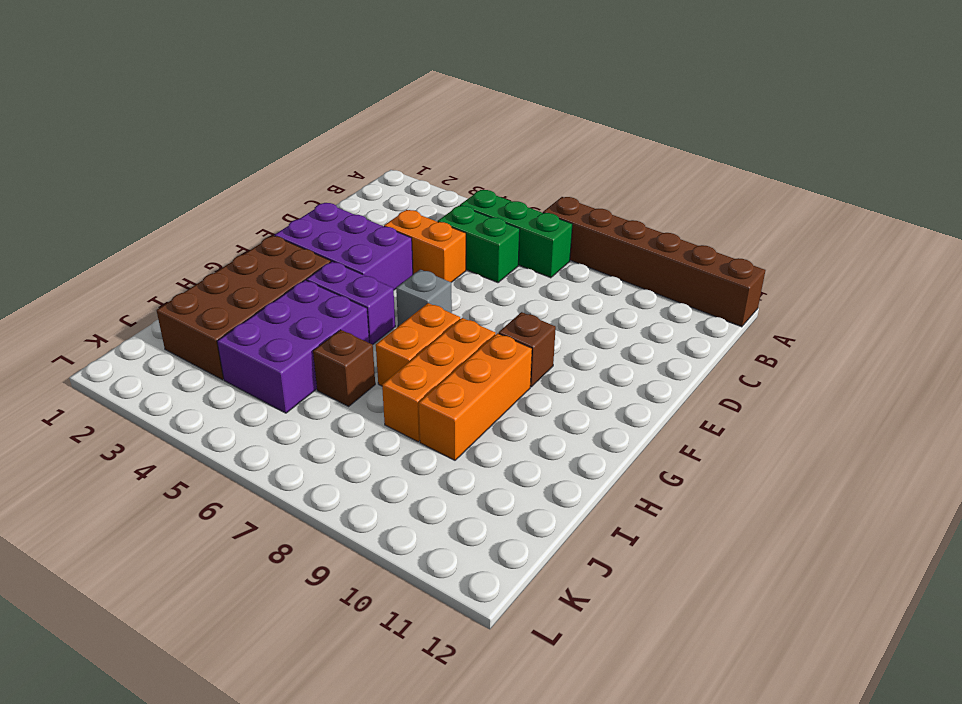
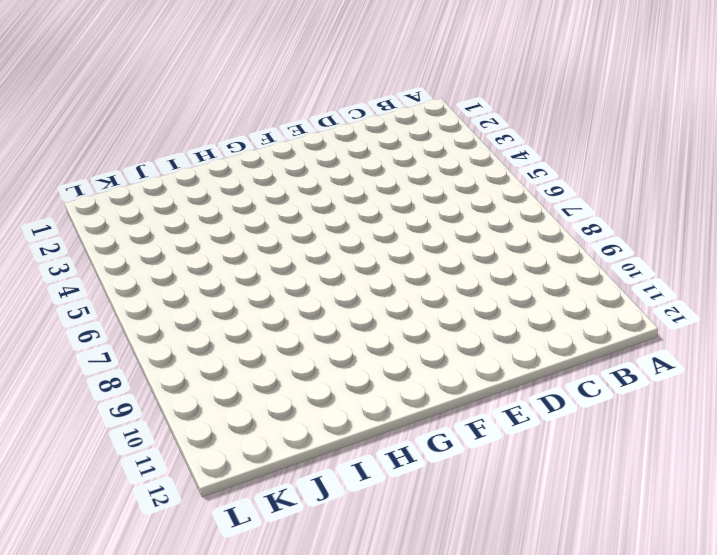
none -> brown 1x6 brick [543,197,766,327]
none -> green 1x3 brick [460,190,572,278]
none -> green 1x2 brick [438,205,520,283]

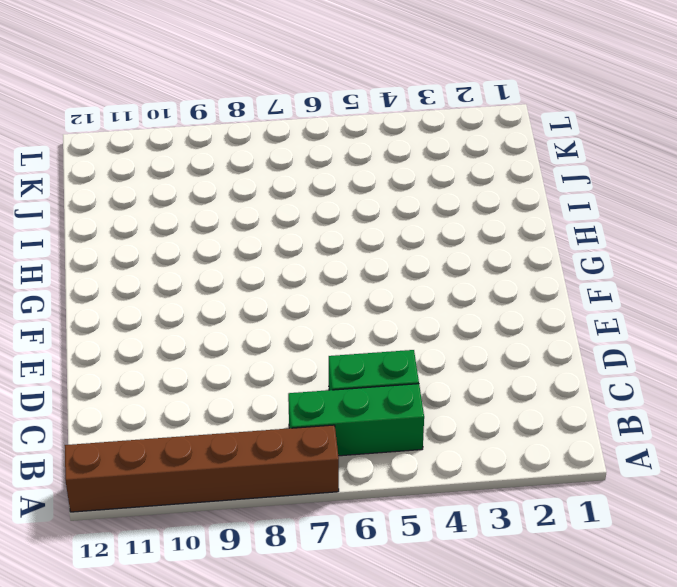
none -> orange 1x2 brick [384,210,466,282]
none -> purple 2x3 brick [275,203,413,290]
none -> grey 1x1 brick [396,270,452,326]

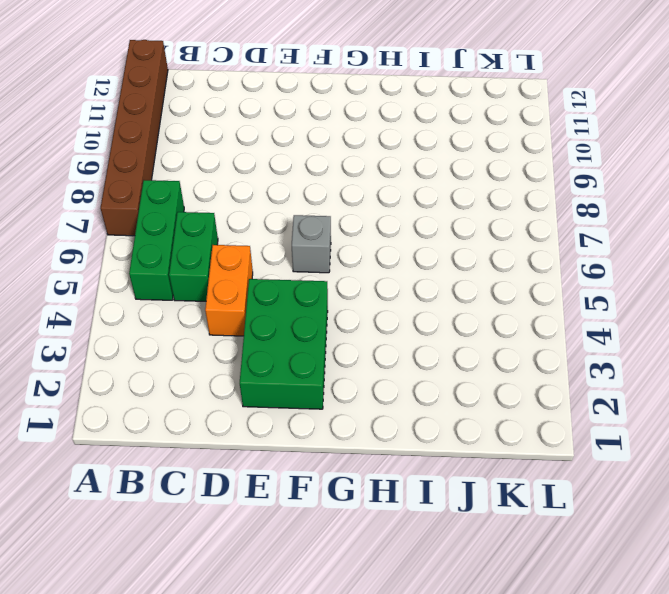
green 2x3 brick [240,279,328,409] -> purple 2x3 brick [275,203,413,290]
none -> brown 1x1 brick [499,312,556,387]
none -> brown 2x4 brick [156,236,331,380]
none -> purple 1x2 brick [306,261,395,345]

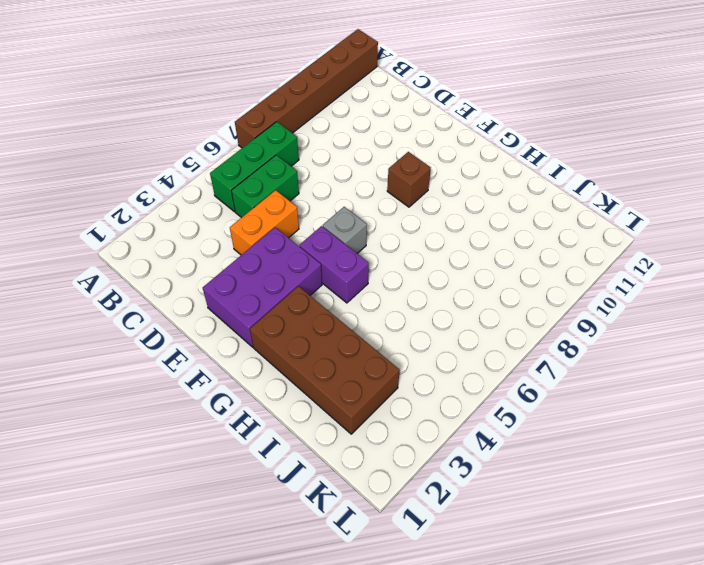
purple 1x2 brick [300,226,369,303] -> purple 1x2 brick turned to [306,261,395,345]
none -> orange 1x2 brick [376,303,460,386]
none -> orange 1x3 brick [382,318,496,442]
none -> orange 1x3 brick [419,333,532,460]

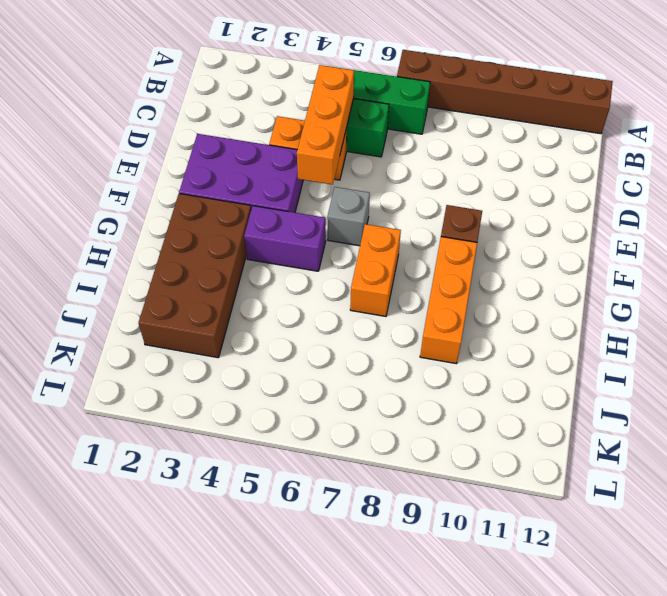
orange 1x3 brick [297,65,354,185] -> orange 1x3 brick moved to [382,318,496,442]
none -> purple 2x3 brick [217,280,369,413]
none -> brown 1x1 brick [313,330,375,406]

